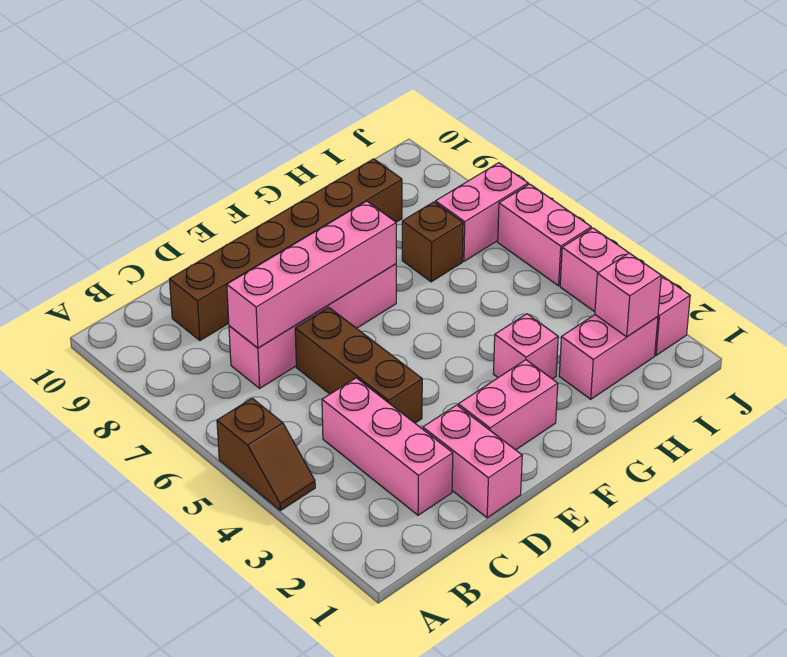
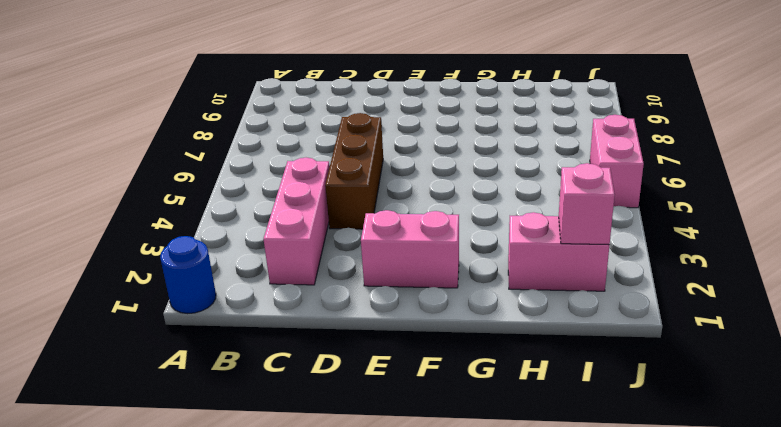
blue 1x1 round brick [160,236,216,314] -> none
none -> brown 1x2 slope [217,398,315,511]
none -> pink 1x4 brick [229,264,396,388]
none -> brown 1x6 brick [169,159,402,341]

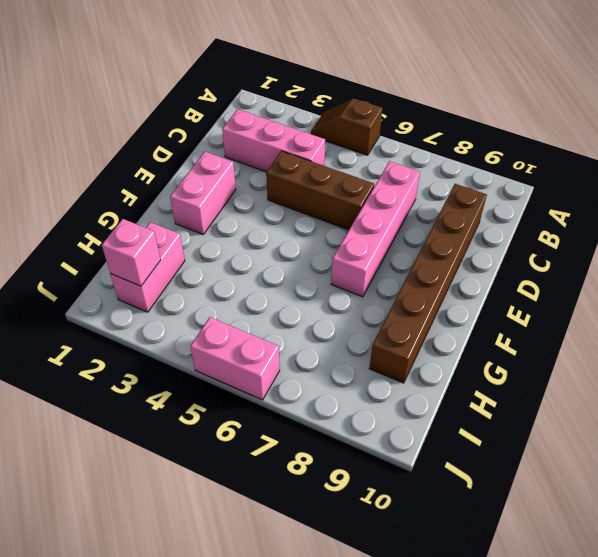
none -> pink 1x2 brick [423,405,522,518]
none -> pink 1x1 brick [493,314,558,379]
none -> brown 1x1 brick [402,202,463,282]

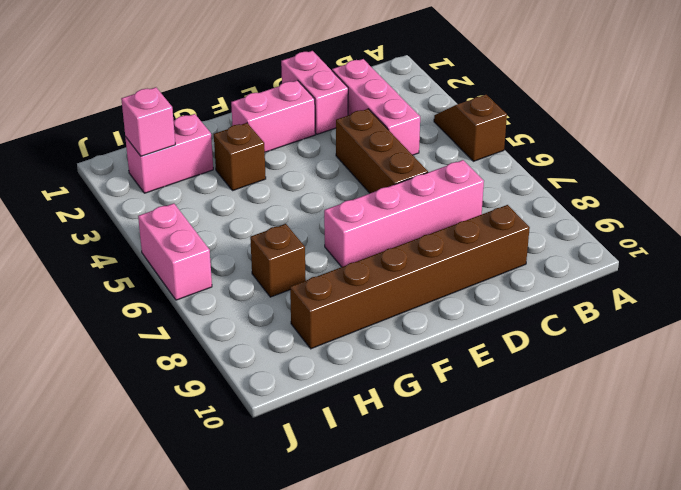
brown 1x1 brick [214,123,266,191] -> pink 1x1 brick [493,314,558,379]
none -> pink 1x2 brick [435,163,528,261]
none -> pink 1x3 brick [560,228,690,355]
none -> pink 1x4 brick [227,201,396,348]

